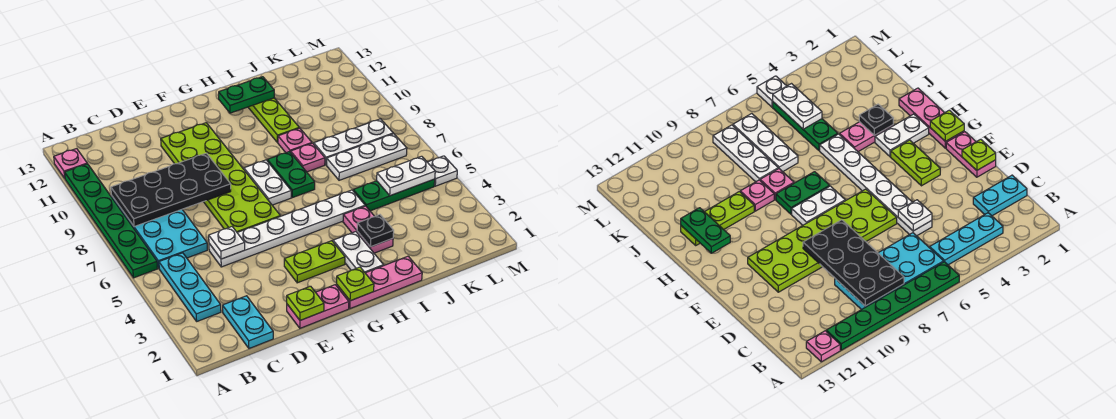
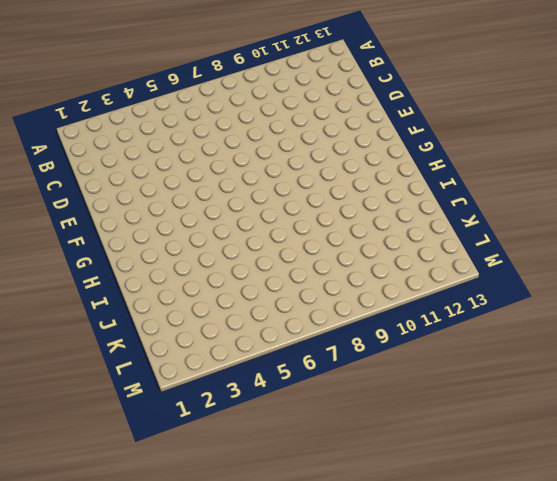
none -> green 1x6 plate [65,164,158,278]
none -> pink 1x1 plate [54,149,87,178]
none -> cyan 1x3 plate [159,253,221,321]

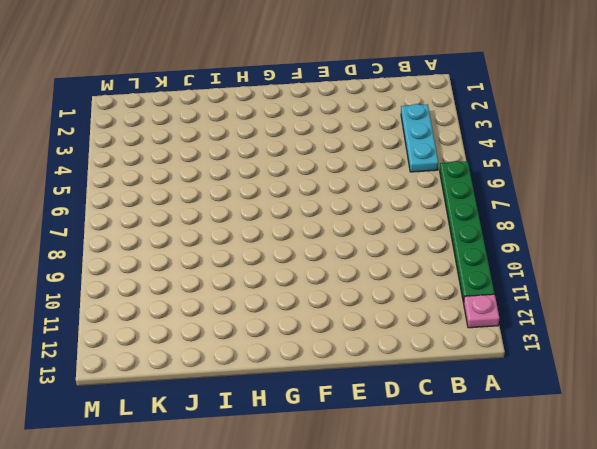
none -> cyan 2x4 plate [111,195,207,268]
none -> cyan 1x2 plate [223,296,273,348]
none -> white 1x6 plate [209,190,365,267]

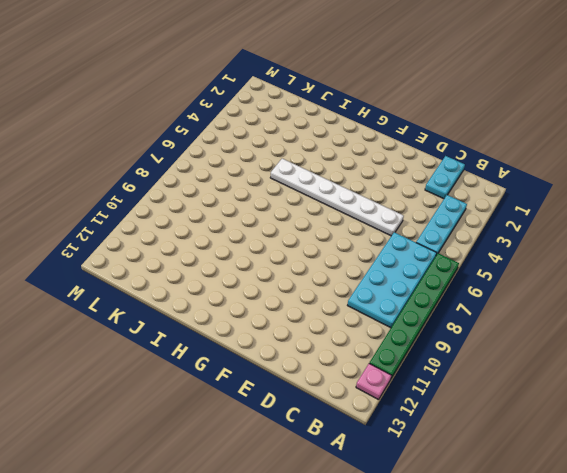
none -> pink 1x2 plate [287,285,349,328]
none -> lime 2x6 plate [161,123,280,232]
none -> lime 1x2 plate [284,241,345,283]

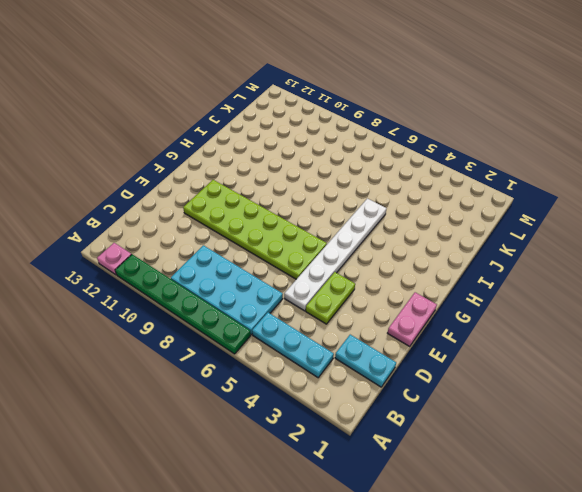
lime 1x2 plate [306,272,355,324] -> lime 1x2 plate moved to [284,241,345,283]
none -> pink 1x3 plate [337,256,422,309]
none -> white 1x2 plate [244,160,291,205]
none -> white 1x2 plate [333,232,384,273]

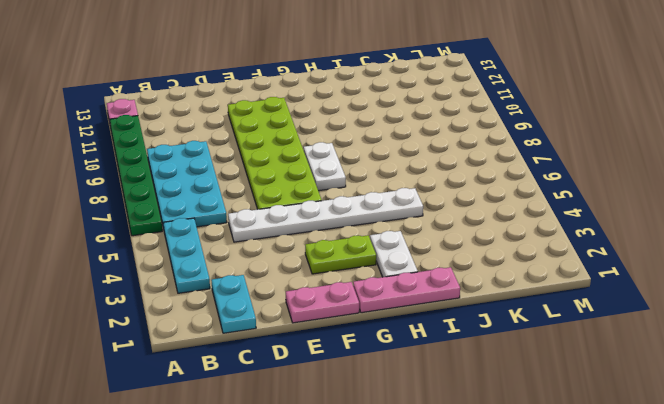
none -> green 1x2 plate [267,152,315,198]
none -> pink 1x2 plate [343,206,393,253]
none -> pink 1x1 plate [291,143,325,172]

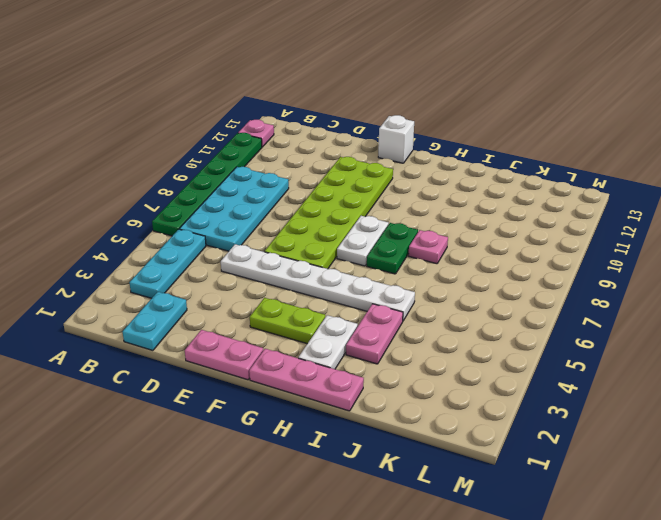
white 1x1 brick [378,115,414,163] -> none
none -> pink 1x1 plate [278,128,312,153]
none -> lime 1x3 plate [248,98,299,143]
none -> green 1x3 plate [353,179,435,211]

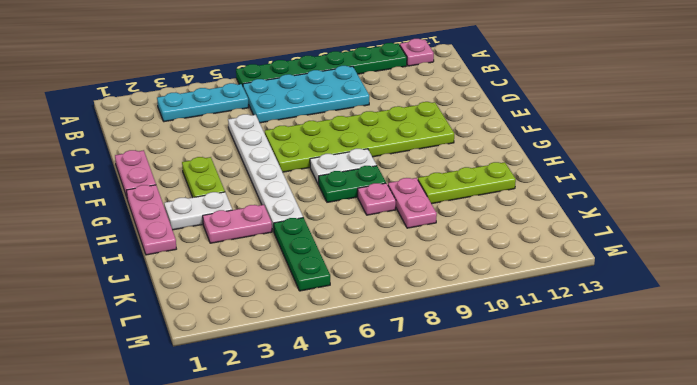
pink 1x2 plate [388,178,437,228] -> pink 1x1 plate [278,128,312,153]
none -> cyan 1x2 plate [223,296,273,348]
none -> white 1x3 plate [327,134,407,180]
none -> white 1x3 plate [314,119,393,165]

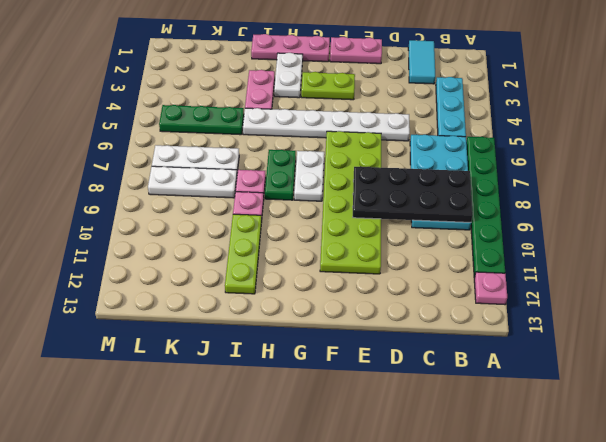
cyan 1x2 tile [408,40,435,84] -> cyan 1x2 plate [223,296,273,348]
none -> white 1x1 plate [428,156,457,186]
none -> white 1x1 plate [209,227,245,259]
none -> lime 1x1 plate [287,286,324,320]

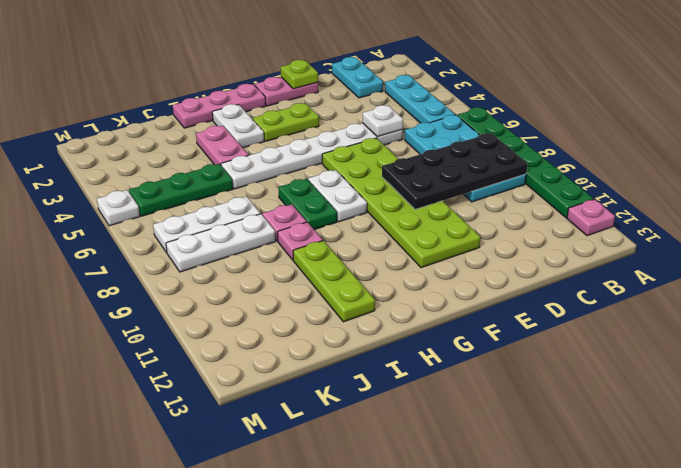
none -> lime 1x1 plate [337,267,374,301]
none -> green 1x2 plate [219,77,274,113]
none -> black 1x1 plate [357,215,394,247]

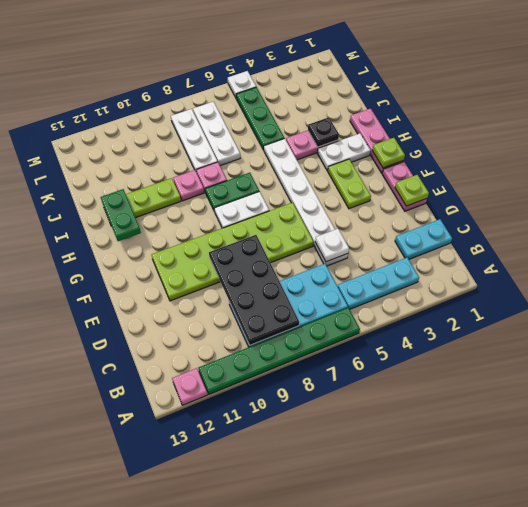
none -> white 1x2 plate [377,156,435,196]

